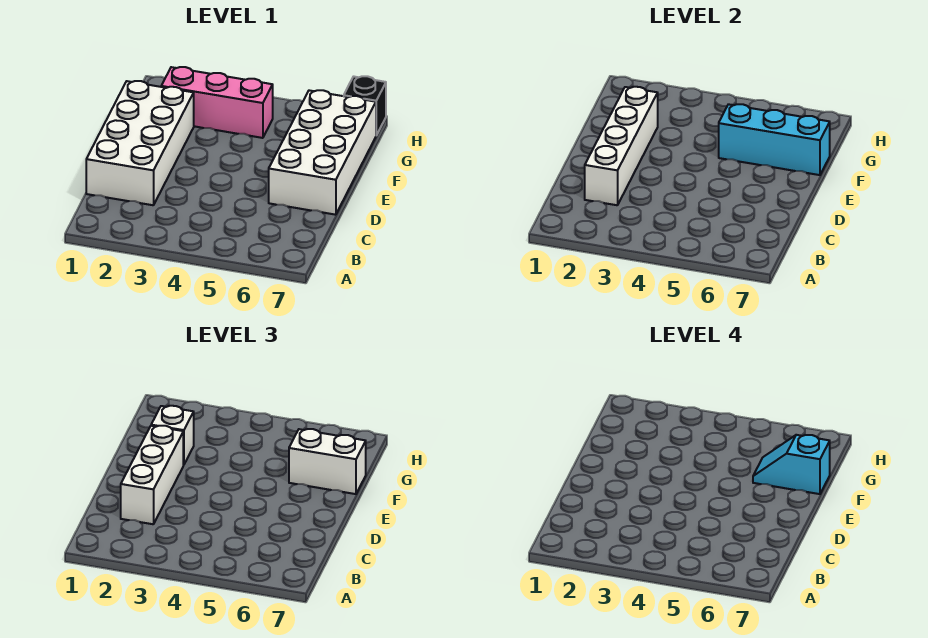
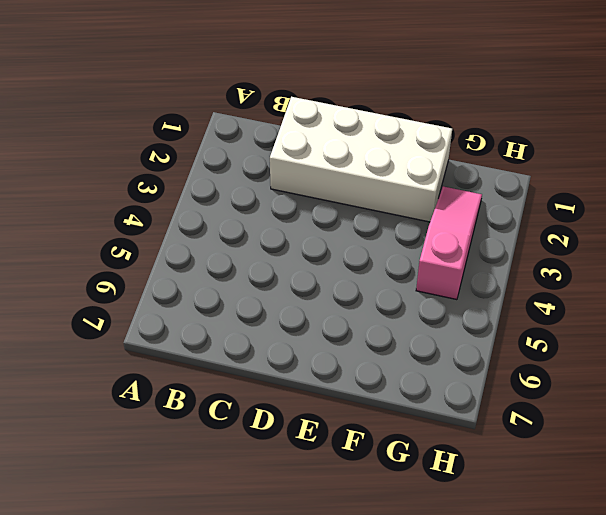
pink 1x3 slope [416,186,482,300] -> pink 1x3 brick [161,67,273,138]
none -> white 2x4 brick [269,90,376,215]
none -> black 1x1 brick [344,76,386,135]

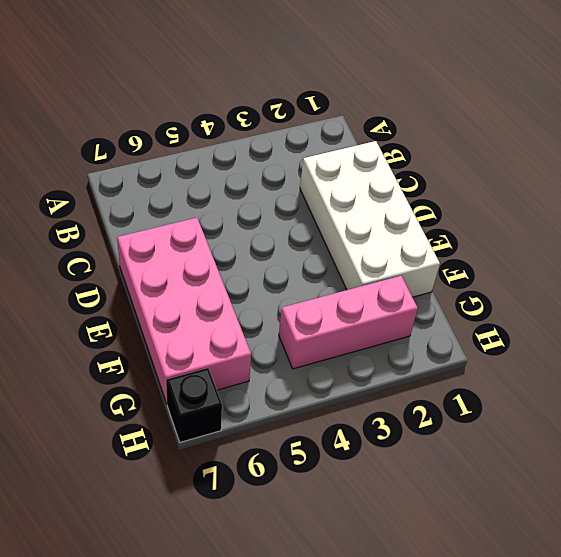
pink 2x4 brick [117,218,251,403] -> white 2x4 brick [269,90,376,215]
none -> white 1x4 brick [585,87,658,205]
none -> cyan 1x3 brick [719,104,830,175]

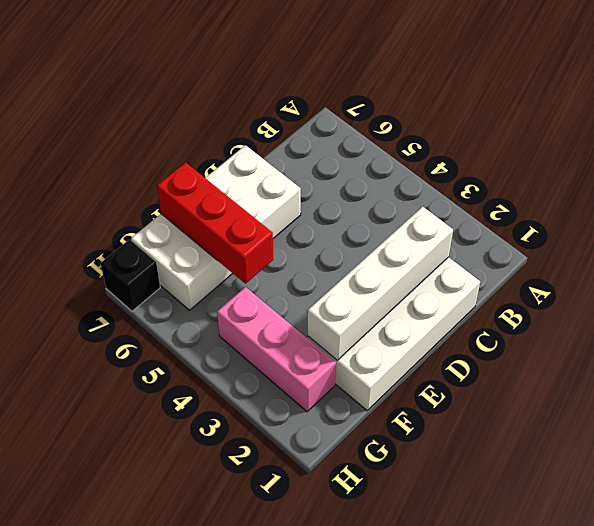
red 1x3 brick [157,163,273,284] -> cyan 1x3 brick [719,104,830,175]
none -> white 1x3 brick [121,426,183,524]
none -> white 1x1 brick [151,406,194,465]

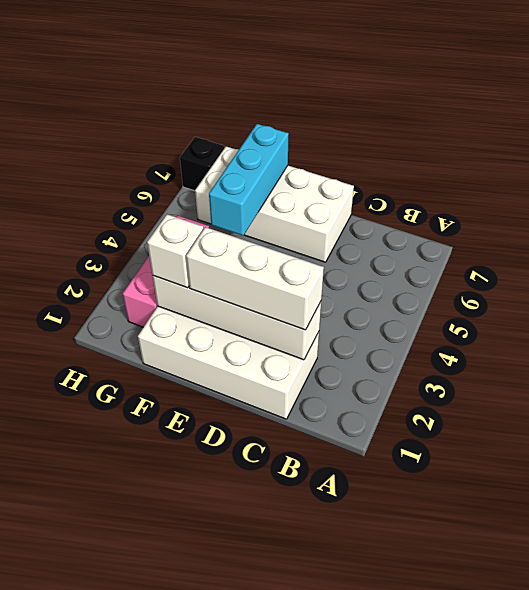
none -> white 1x2 brick [289,429,366,494]
none -> cyan 1x2 slope [753,435,830,494]

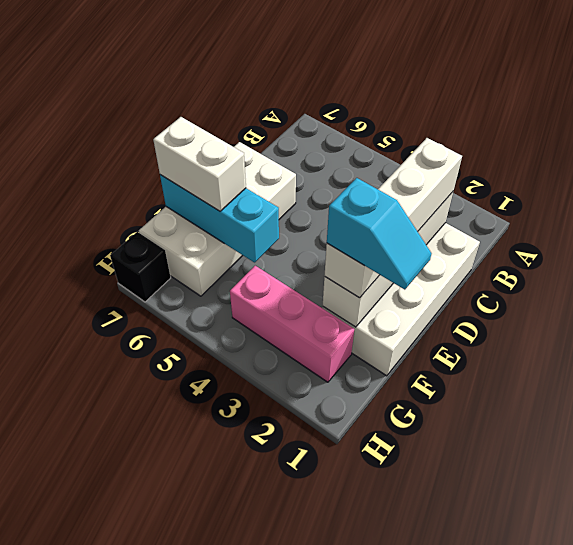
cyan 1x2 slope [327,178,432,290] -> cyan 1x2 slope moved to [753,435,830,494]

